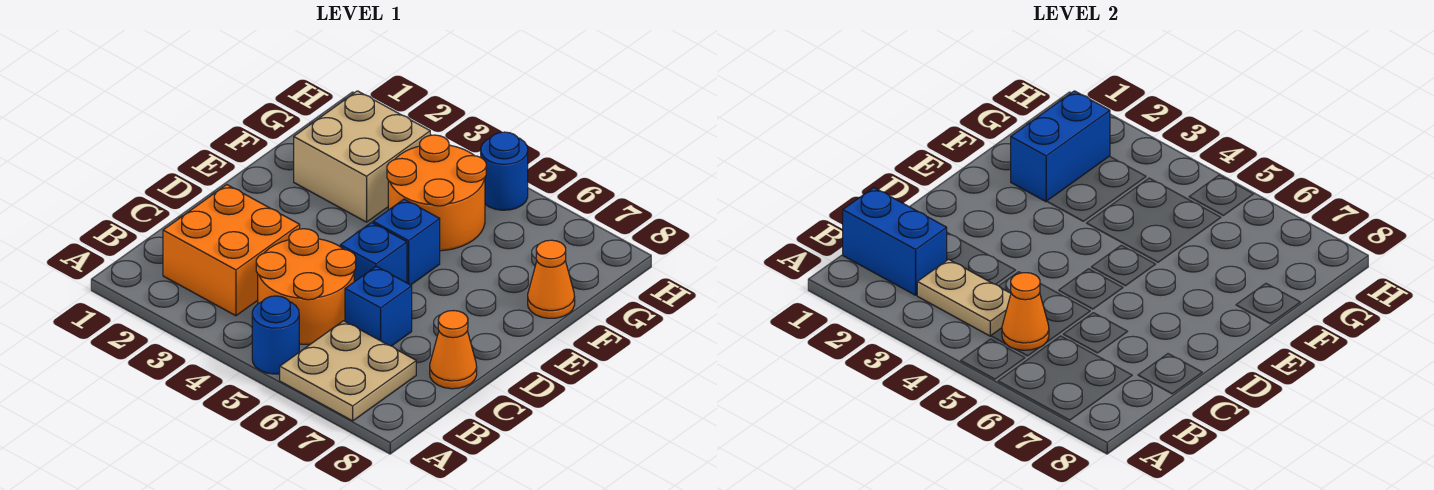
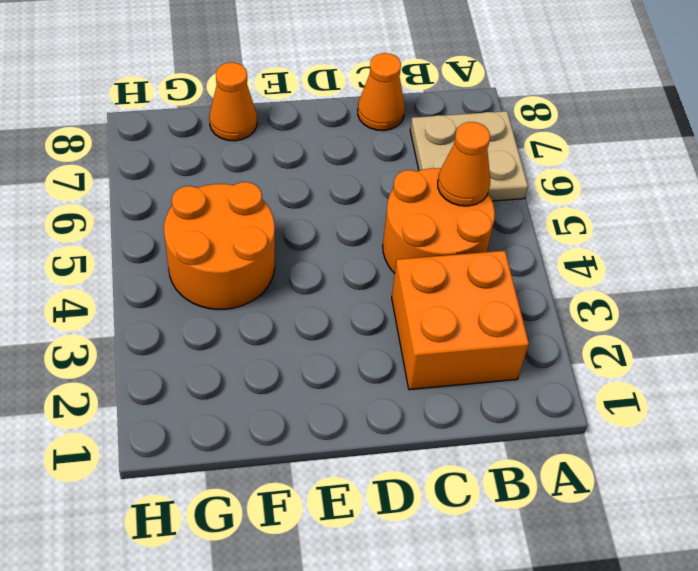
none -> blue 1x1 round brick [252,296,299,374]
none -> blue 1x1 brick [345,266,412,346]
none -> blue 1x1 brick [340,223,407,283]

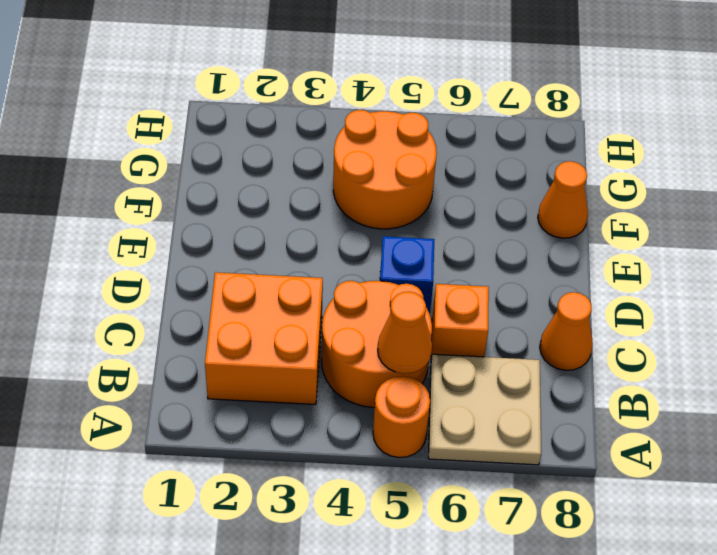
orange 1x1 round brick [373,376,430,458] -> blue 1x1 round brick [252,296,299,374]
orange 1x1 brick [431,284,489,359] -> blue 1x1 brick [345,266,412,346]
none -> blue 1x1 brick [373,199,440,285]
none -> tan 2x2 brick [294,91,430,222]
none -> blue 1x1 round brick [481,132,528,210]

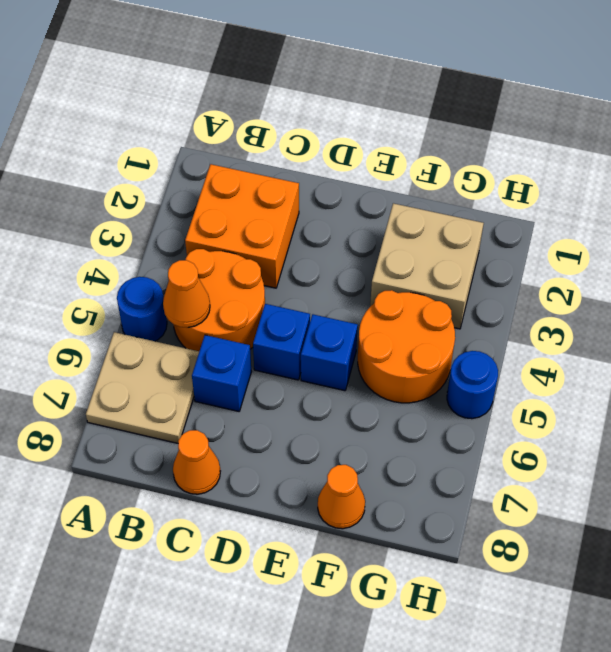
none -> blue 1x2 brick [843,188,947,295]
none -> tan 1x2 plate [917,259,1011,336]
none -> blue 1x2 brick [1011,91,1110,202]

